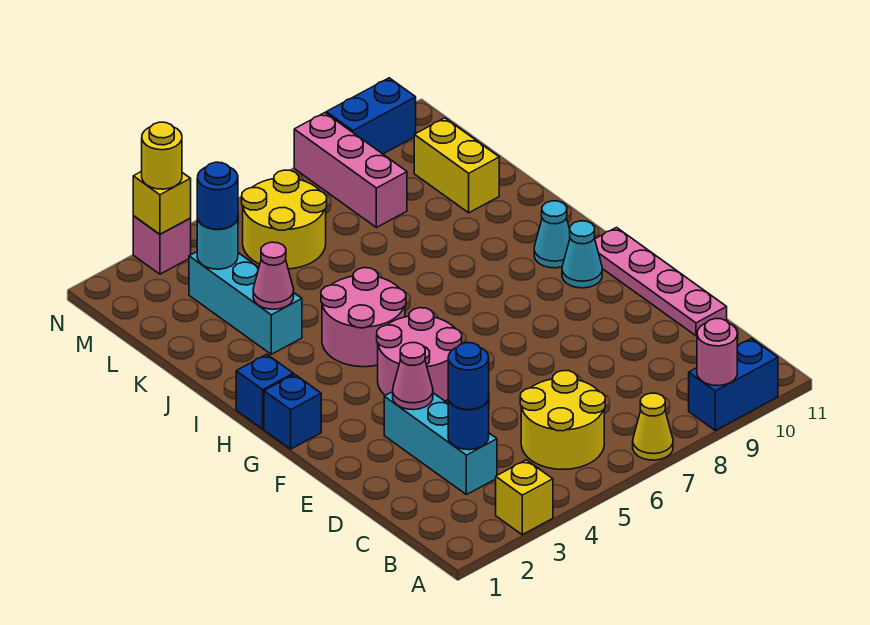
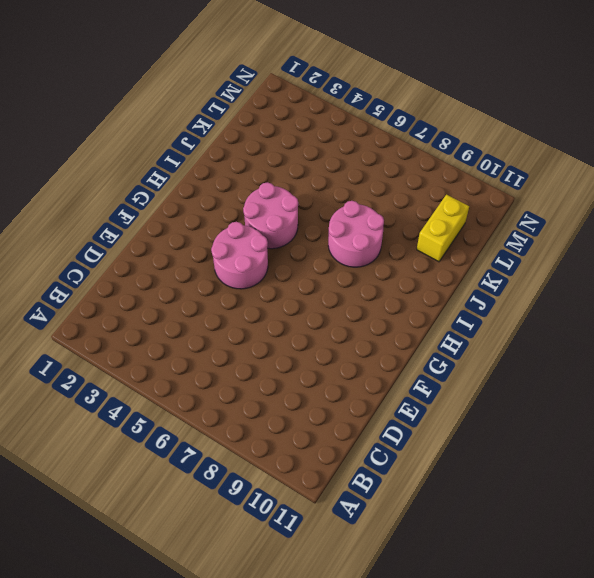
pink 2x2 round brick [328,201,384,267] -> none
none -> yellow 1x1 brick [496,460,553,535]
none -> yellow 1x1 cone [633,393,673,460]
none -> blue 1x2 brick [689,338,778,430]

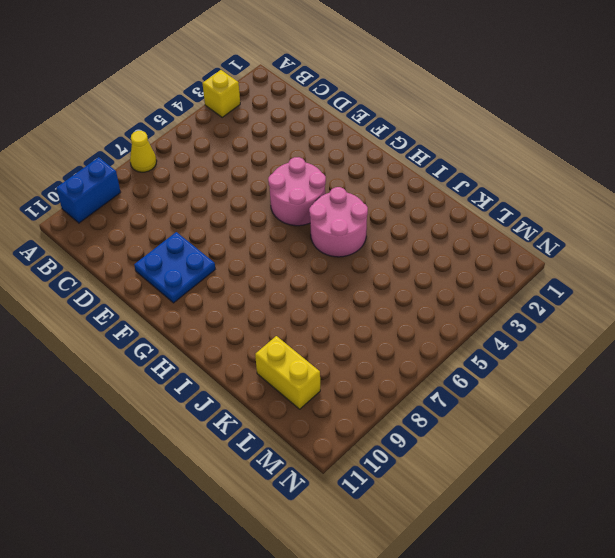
blue 2x2 plate [134,232,215,303] -> none
none -> yellow 2x2 round brick [520,371,605,469]
none -> cyan 1x3 brick [384,392,497,495]
none -> pink 1x4 plate [595,227,727,336]

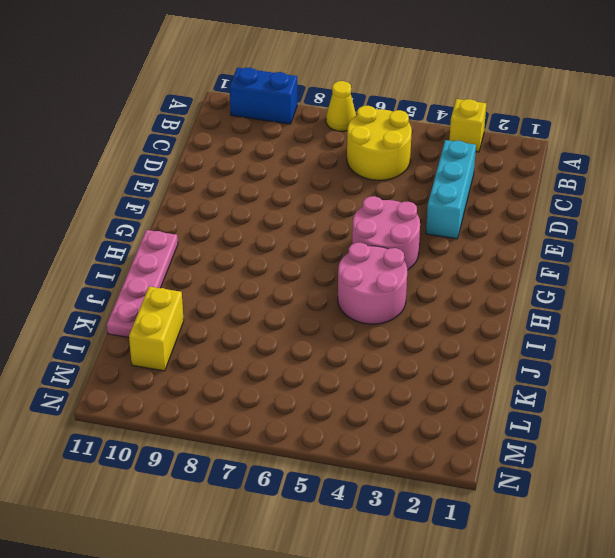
pink 1x4 plate [107,230,178,338] -> pink 1x4 plate moved to [595,227,727,336]
none -> blue 1x1 brick [264,374,321,449]
none -> cyan 1x1 cone [562,221,602,288]
none -> blue 1x1 brick [236,354,293,429]

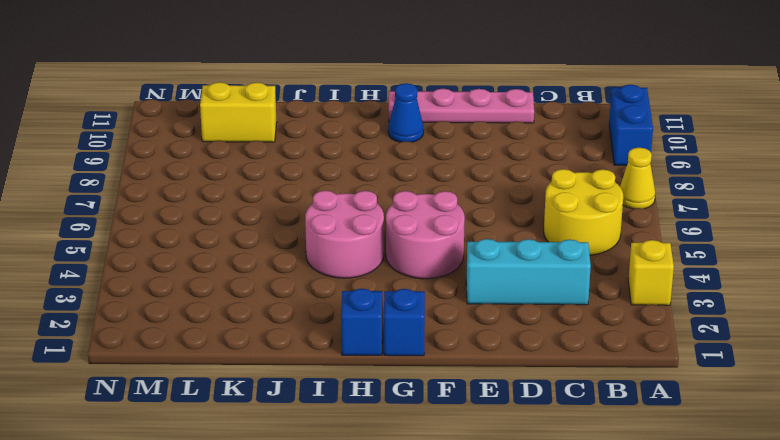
blue 1x1 cone [388,83,424,142] -> cyan 1x1 cone [562,221,602,288]
none -> cyan 1x1 cone [534,201,570,268]
none -> cyan 1x3 brick [189,252,302,354]
none -> yellow 2x2 round brick [242,170,327,269]

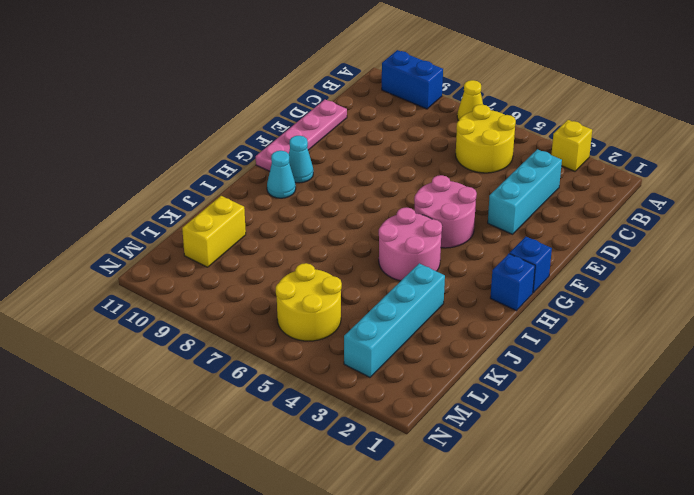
cyan 1x4 brick [344,263,445,377] -> cyan 1x3 brick [189,252,302,354]
none -> pink 1x3 brick [294,113,407,228]
none -> pink 1x1 brick [133,216,191,274]
none -> blue 1x2 brick [326,78,416,154]

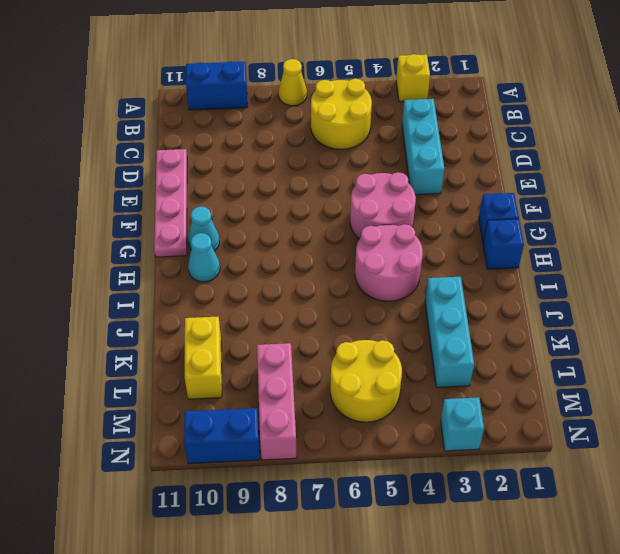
cyan 1x1 brick [441,397,484,451] -> pink 1x1 brick [133,216,191,274]
none -> pink 1x1 round brick [697,319,737,386]
none -> blue 1x1 round brick [448,399,489,450]
none -> pink 1x1 cone [393,343,433,410]

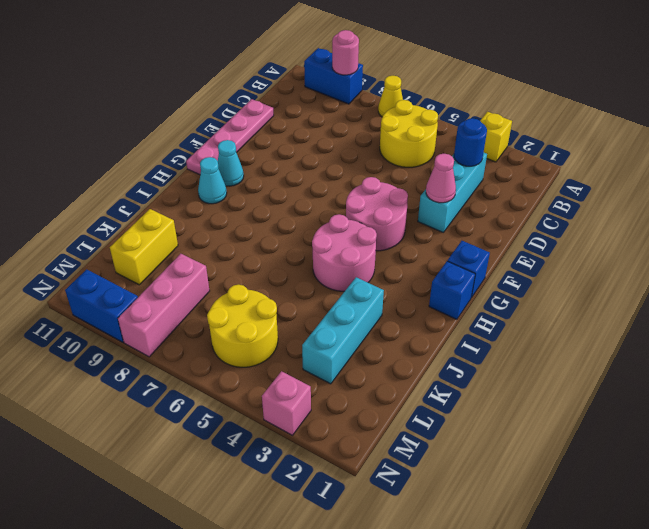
none -> pink 1x1 cone [253,242,294,309]
none -> cyan 1x1 round brick [197,219,238,269]
none -> yellow 1x1 brick [133,171,191,234]

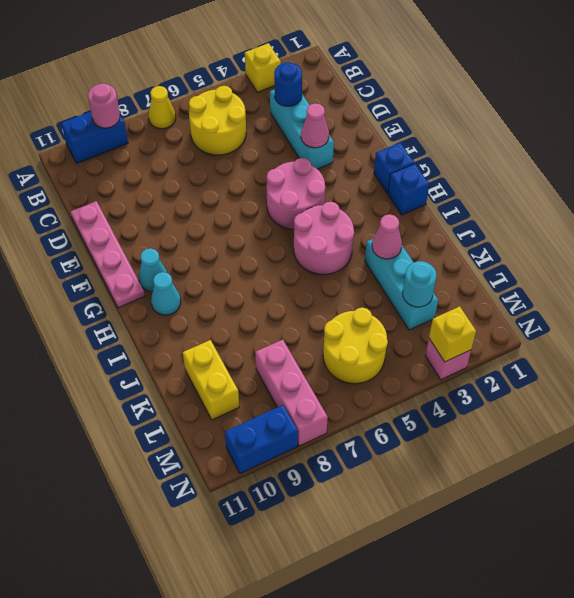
none -> blue 1x1 round brick [448,343,489,410]
none -> blue 1x1 round brick [197,162,238,229]
none -> yellow 1x1 round brick [142,122,182,189]

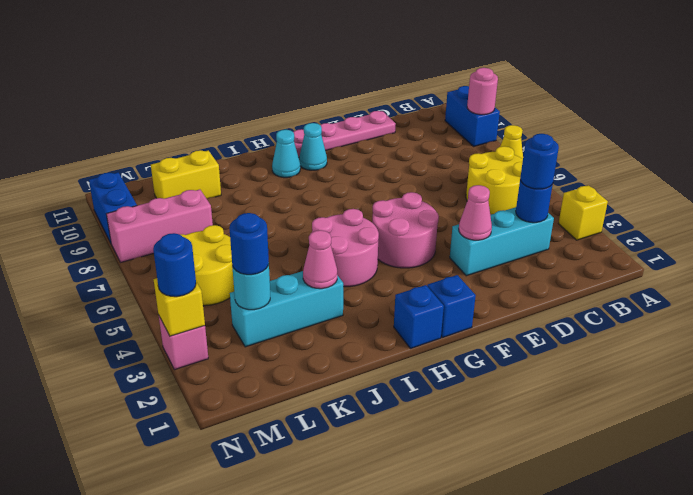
blue 1x1 round brick [153,233,196,297] -> yellow 1x1 round brick [142,122,182,189]

